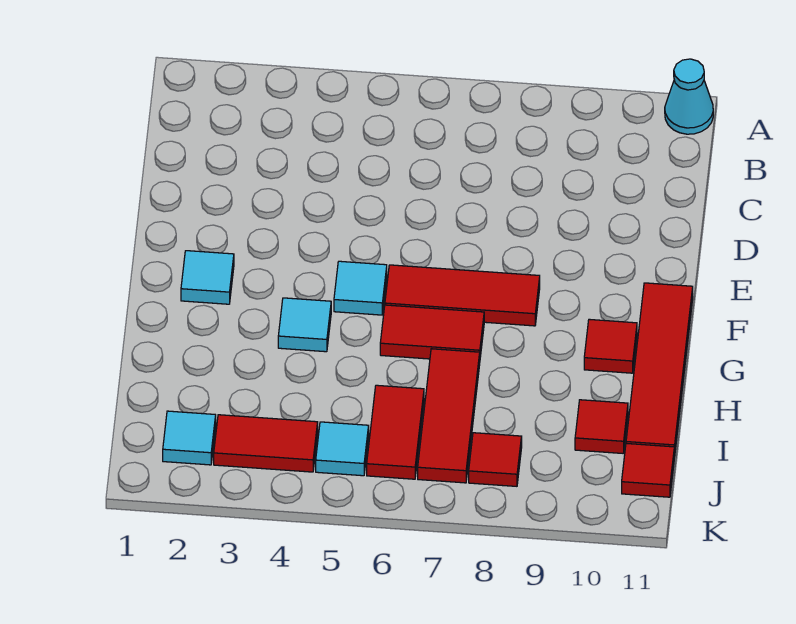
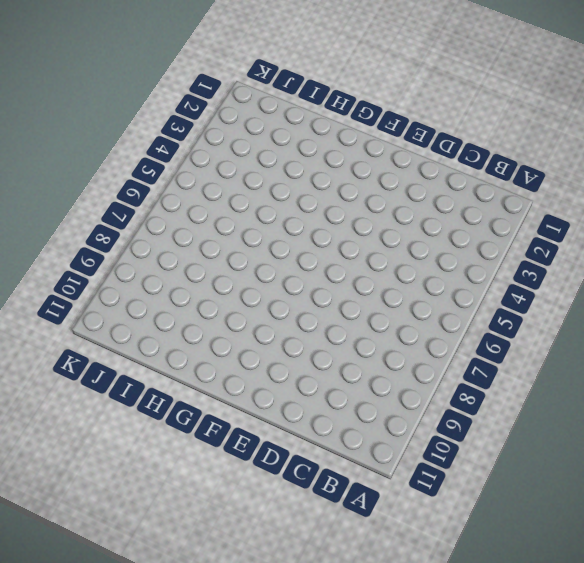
none -> cyan 1x1 cone [665,59,713,134]
none -> cyan 1x1 tile [181,251,234,304]
none -> cyan 1x1 tile [334,261,387,315]

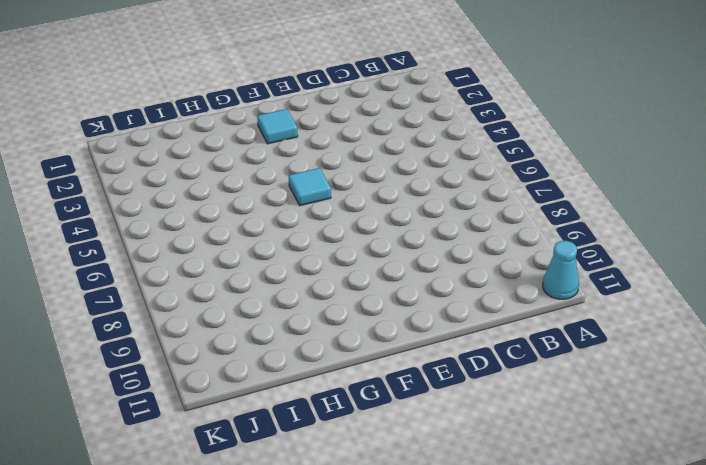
none -> red 1x3 tile [385,265,540,326]
none -> red 1x4 tile [626,283,693,457]
none -> cyan 1x1 tile [278,298,331,352]

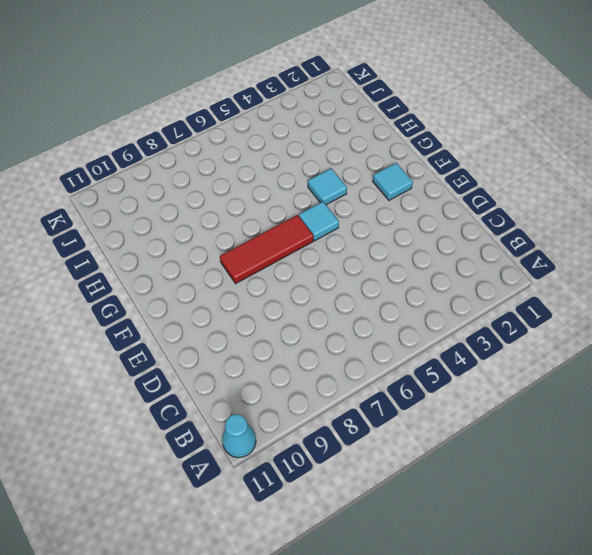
none -> red 1x4 tile [626,283,693,457]
none -> red 1x2 tile [380,305,484,359]
none -> red 1x1 tile [584,319,637,373]

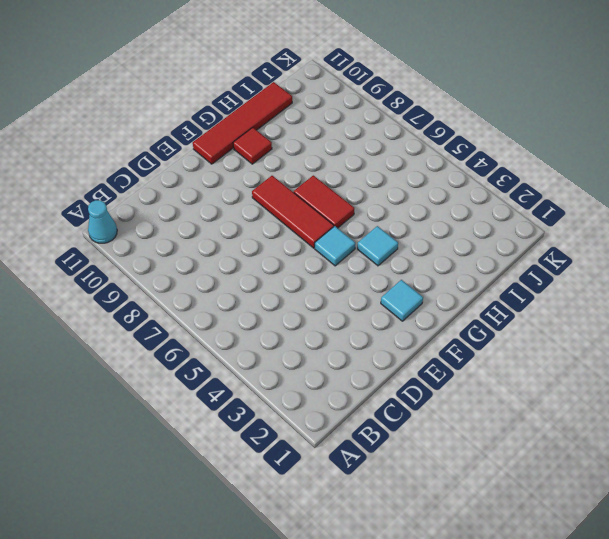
none -> red 1x3 tile [418,349,480,483]
none -> red 1x2 tile [367,385,424,479]
none -> red 1x1 tile [575,400,628,453]

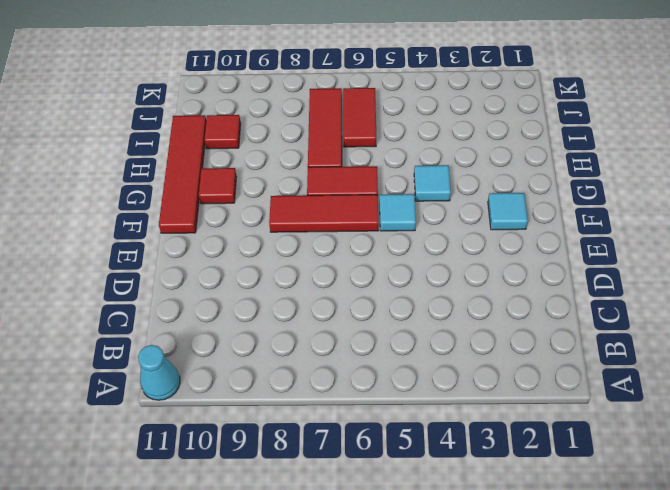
none -> cyan 1x1 tile [163,411,216,465]
none -> red 1x2 tile [214,415,318,472]
none -> cyan 1x1 tile [316,422,369,476]

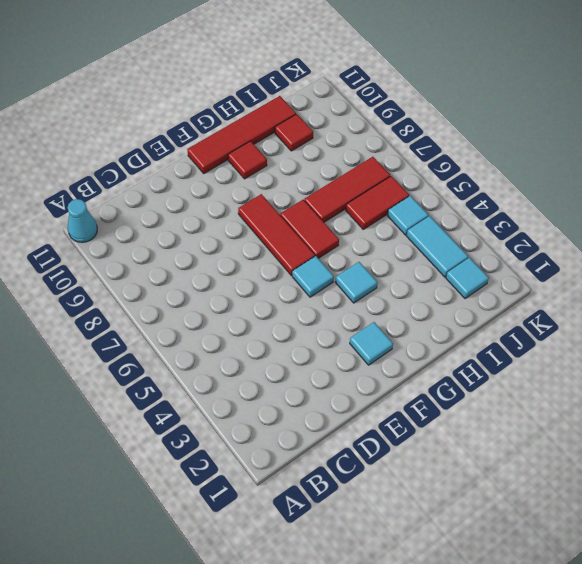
cyan 1x2 tile [407,216,468,277] -> red 1x2 tile [214,415,318,472]
none -> red 1x1 tile [469,433,522,486]
none -> red 1x1 tile [622,443,674,497]

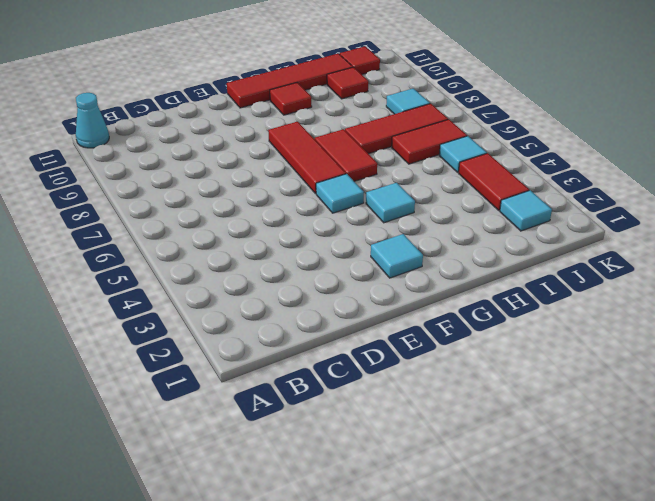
cyan 1x1 tile [386,88,430,114] -> red 1x1 tile [469,433,522,486]

